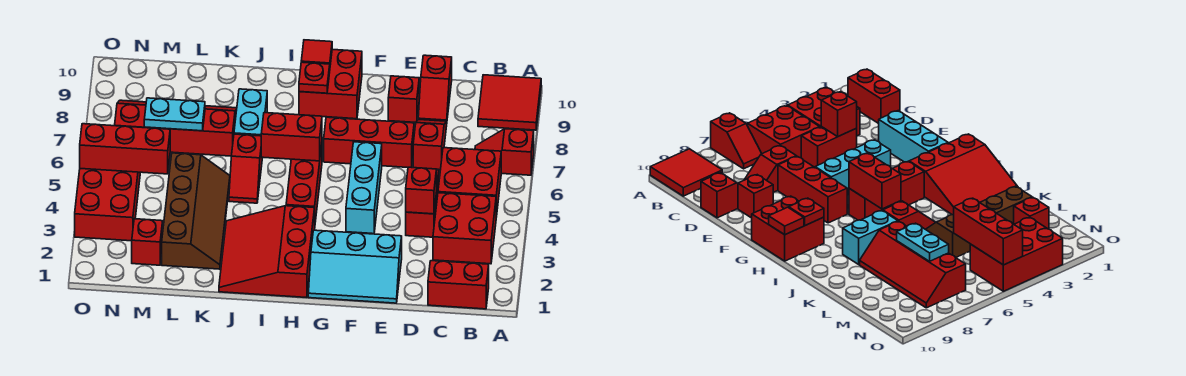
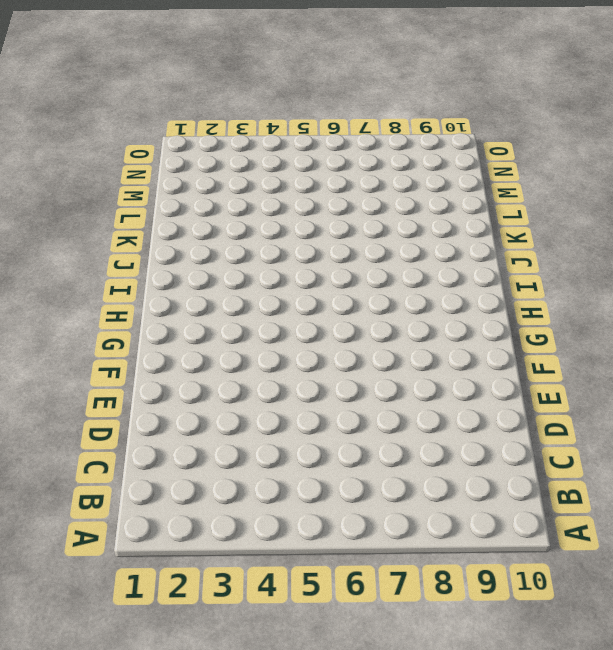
none -> red 1x2 slope [475,129,534,175]
none -> red 2x2 tile [478,75,541,130]
none -> red 1x2 brick [428,261,489,309]

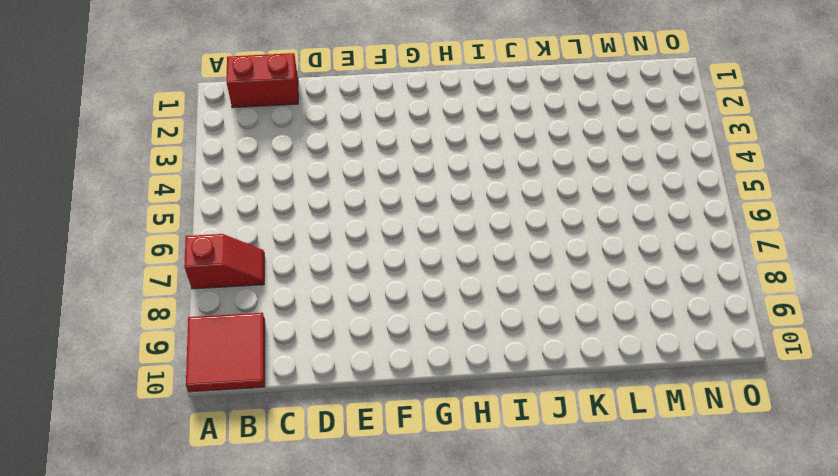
none -> red 2x2 brick [433,193,496,264]
none -> red 2x2 brick [438,148,501,217]
none -> red 1x2 brick [406,170,439,237]

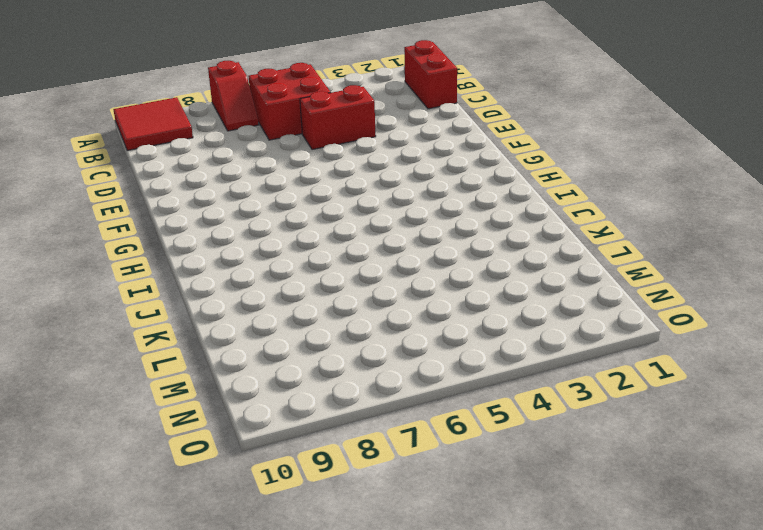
none -> red 2x2 brick [433,193,496,264]
none -> red 1x2 slope [413,119,447,170]
none -> red 1x2 slope [418,55,452,122]

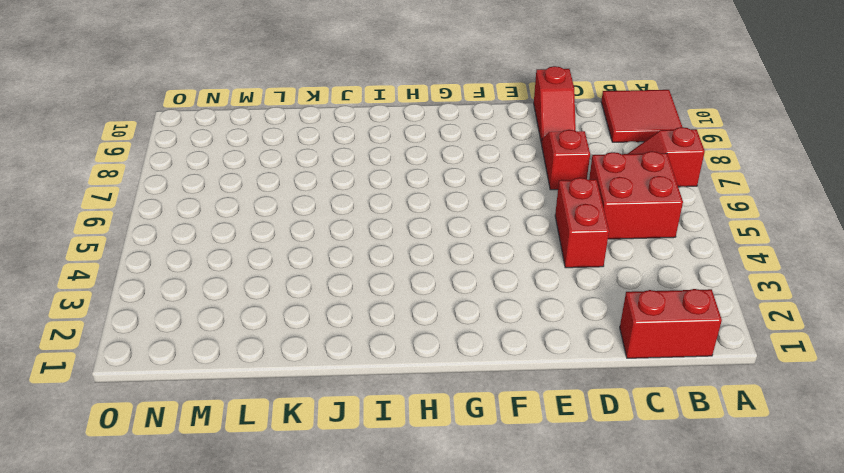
none -> red 2x2 brick [433,193,496,264]
none -> cyan 2x3 slope [308,230,402,303]
none -> red 1x3 brick [324,117,414,167]

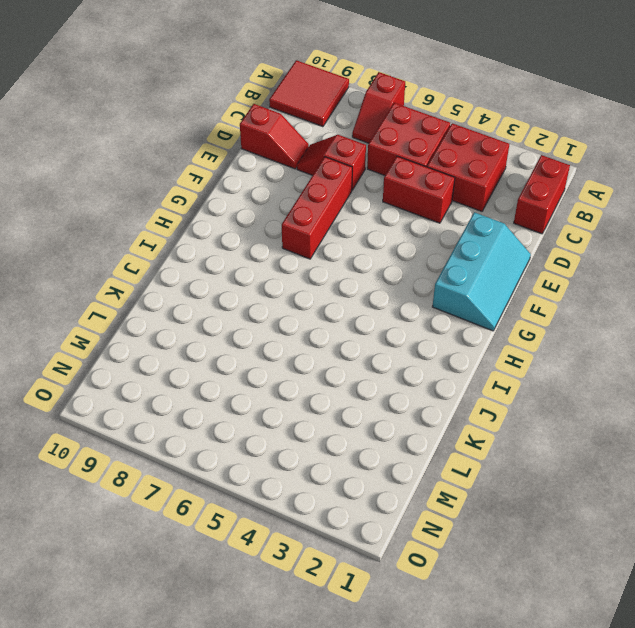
none -> red 1x1 brick [388,76,419,123]
none -> cyan 1x3 brick [346,142,382,234]
none -> red 2x2 brick [299,49,362,119]

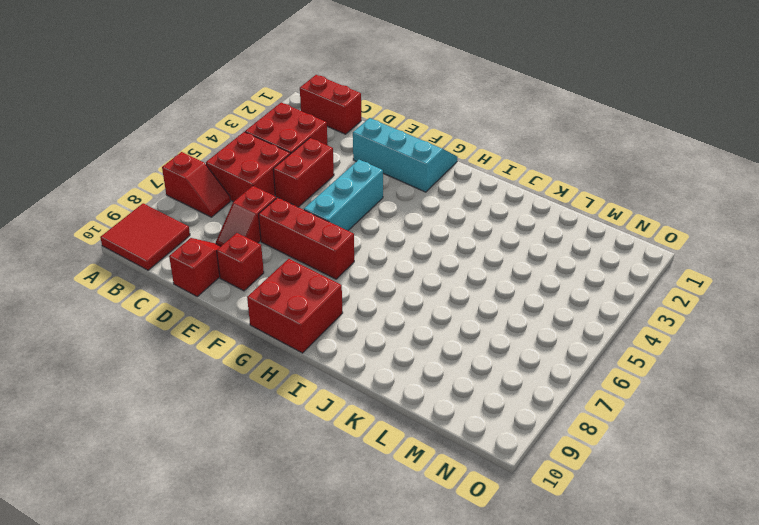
none -> red 3x3 slope [219,206,315,298]
none -> red 1x3 brick [286,145,322,222]
none -> red 1x2 slope [229,134,262,203]

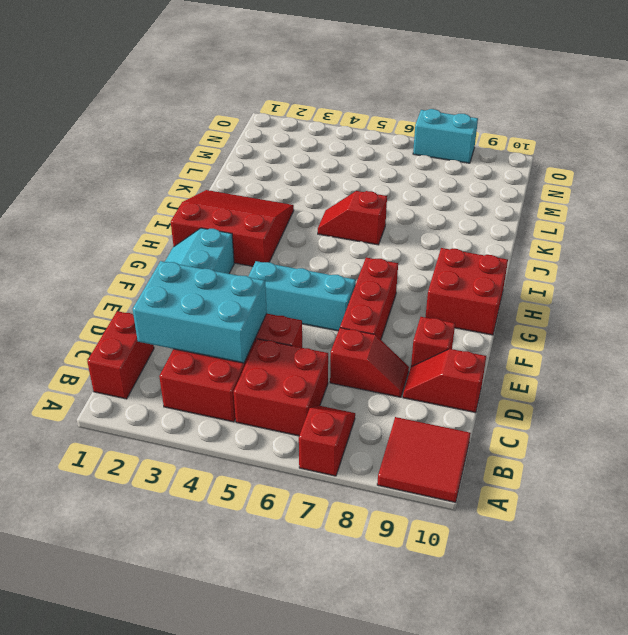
cyan 2x3 brick [133,261,267,363] -> red 1x1 brick [406,167,437,214]
cyan 1x2 brick [413,109,478,163] -> cyan 1x2 brick moved to [234,89,267,136]
none -> red 1x3 brick [286,145,322,222]
none -> brown 2x4 slope [162,153,230,269]
none -> red 2x4 slope [115,100,237,156]

